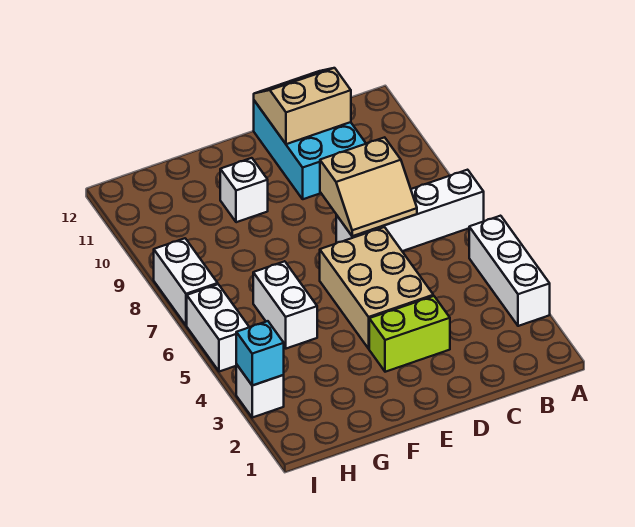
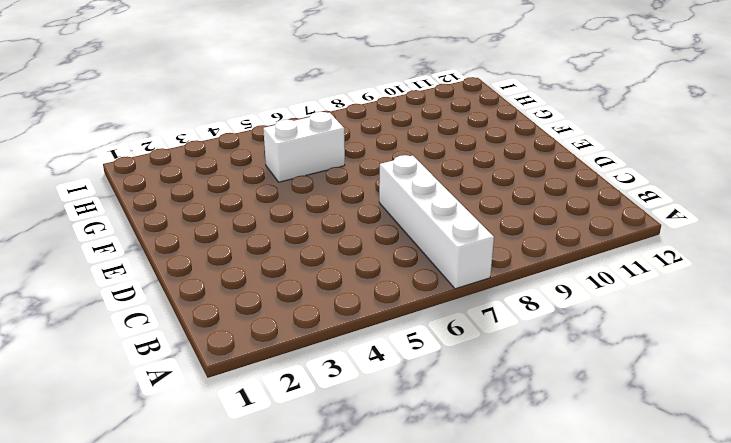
none -> white 1x3 brick [469,216,550,326]
none -> cyan 2x3 brick [254,101,366,199]
none -> lime 1x2 brick [369,296,450,372]

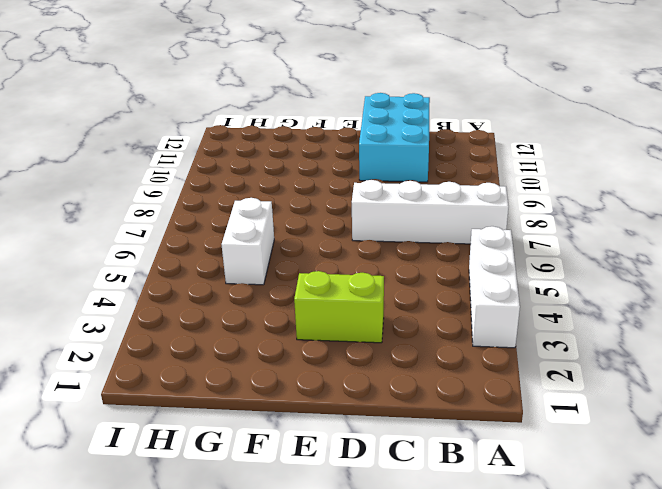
none -> tan 2x3 brick [320,227,433,349]
none -> white 1x1 brick [220,158,268,222]
none -> white 1x1 brick [236,364,284,418]

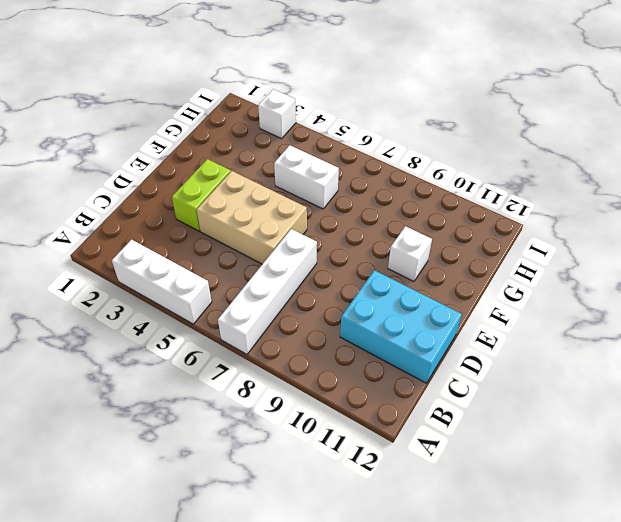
none -> white 1x2 brick [187,284,249,372]
none -> white 1x2 brick [154,238,218,326]
none -> tan 2x2 slope [320,137,417,236]

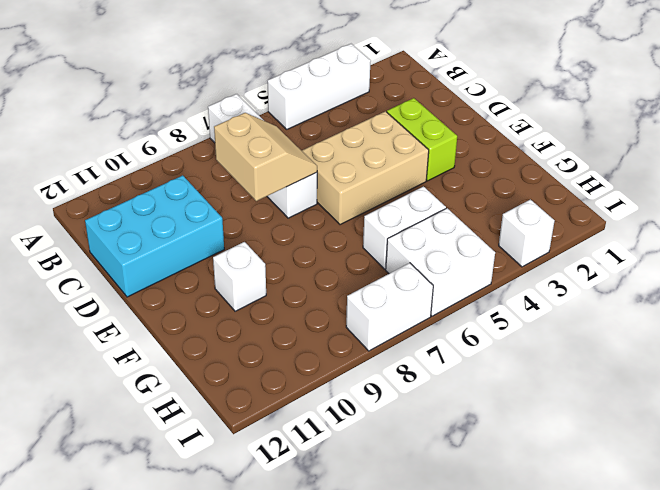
white 2x2 brick [386,208,495,316] -> white 1x2 brick [187,284,249,372]
none -> tan 2x2 slope [254,68,351,144]
none -> cyan 1x1 brick [236,321,284,385]

